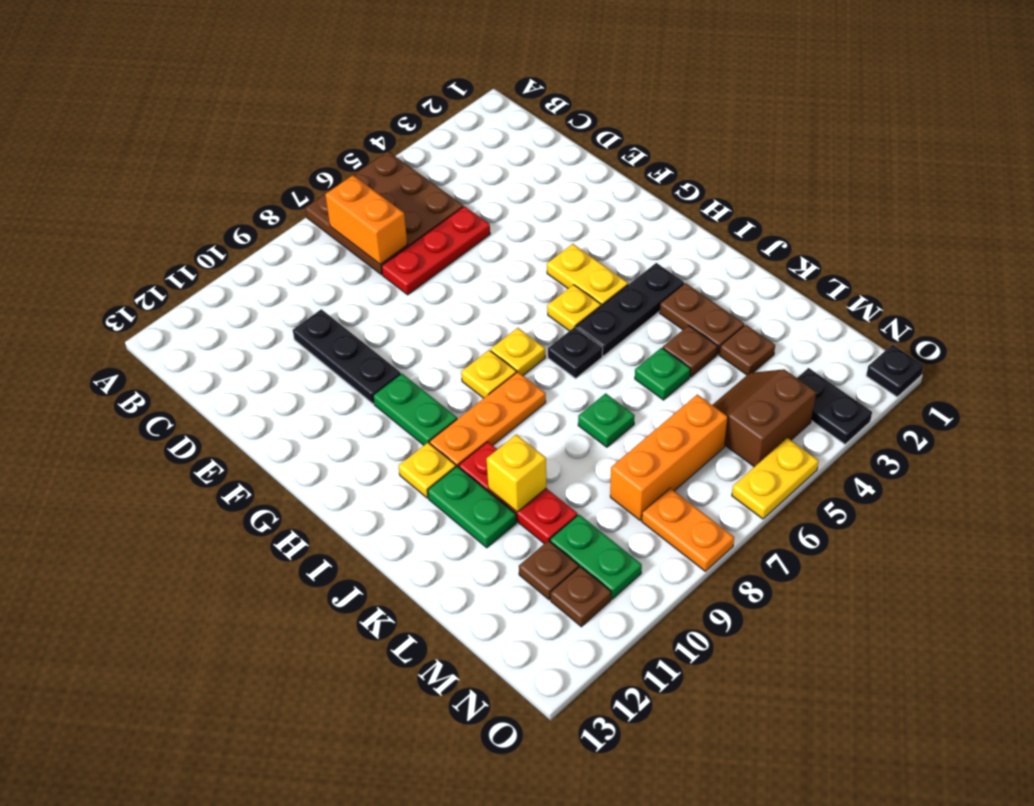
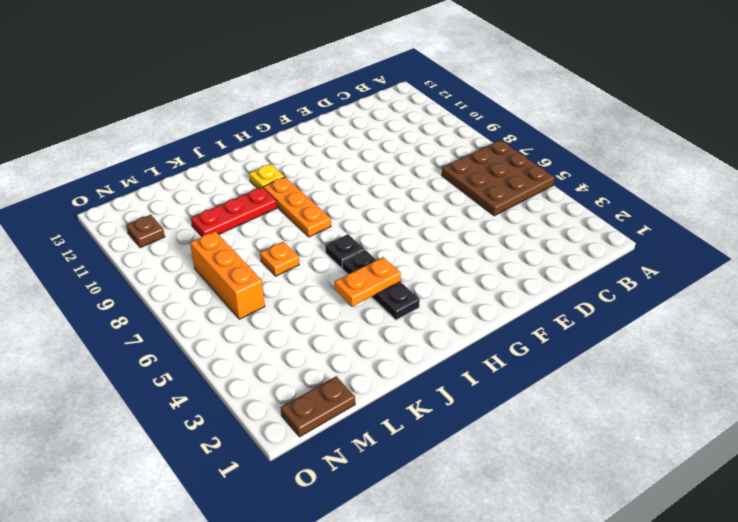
orange 1x2 plate [335,257,401,307] -> orange 1x2 plate moved to [642,488,734,571]
orange 1x1 plate [260,242,299,276] -> green 1x1 plate [578,393,635,447]
brown 1x2 plate [281,376,355,437] -> brown 1x2 plate moved to [660,283,744,354]
none -> red 1x3 plate [382,206,490,295]
none -> black 1x3 plate [293,309,401,404]
none -> yellow 1x2 plate [547,244,628,306]
none -> green 1x2 plate [373,374,457,445]

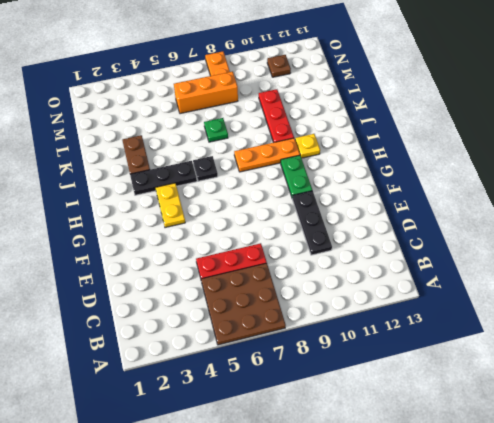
none -> yellow 1x1 plate [547,285,601,331]
none -> yellow 1x1 plate [491,328,545,375]
none -> yellow 1x1 plate [461,350,516,398]
none -> green 1x2 plate [428,466,516,548]

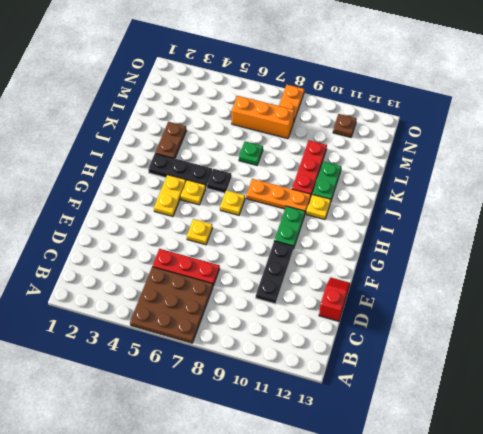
red 1x2 slope [319,277,350,321] -> none
yellow 1x1 plate [187,219,212,245] -> yellow 1x1 plate moved to [461,350,516,398]
none -> brown 1x1 plate [663,325,718,377]
none -> green 1x1 plate [635,348,690,400]
none -> brown 1x1 plate [719,325,775,375]
none -> brown 2x2 slope [713,369,816,467]

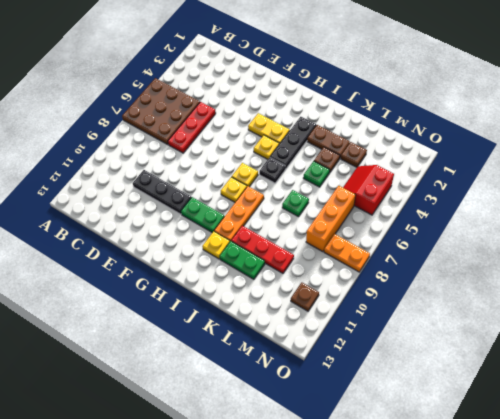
red 2x2 slope [343,165,394,215] -> brown 2x2 slope [713,369,816,467]
none -> green 1x2 plate [550,515,642,599]
none -> brown 1x1 plate [519,540,579,600]
none -> black 1x2 plate [797,368,872,444]
none -> black 1x1 plate [866,345,924,397]

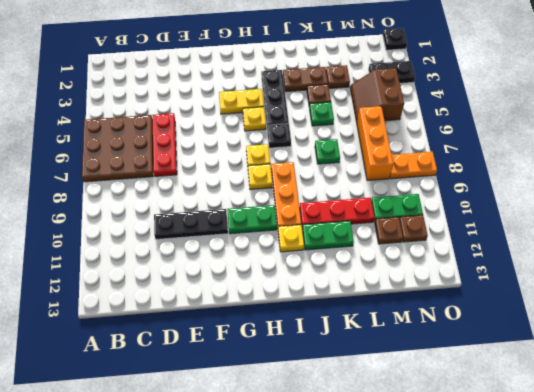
none -> yellow 1x2 plate [732,438,819,519]
none -> orange 1x2 brick [325,175,407,264]
none -> yellow 1x1 brick [487,434,546,512]

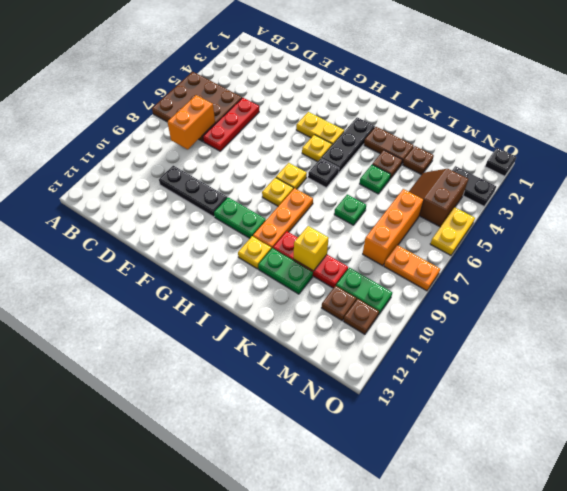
orange 1x2 brick [168,95,215,149] -> orange 1x2 brick turned to [325,175,407,264]

